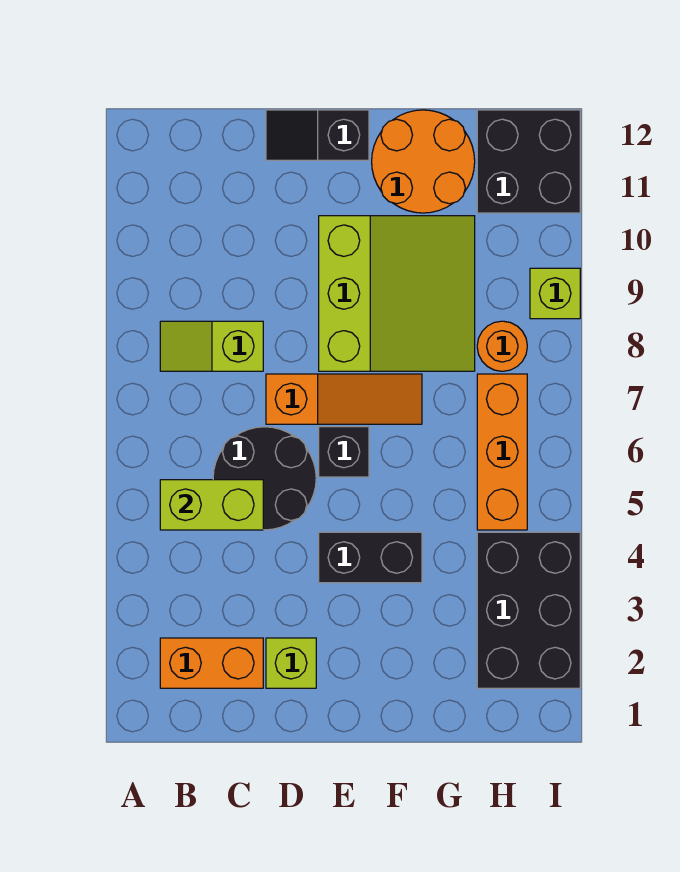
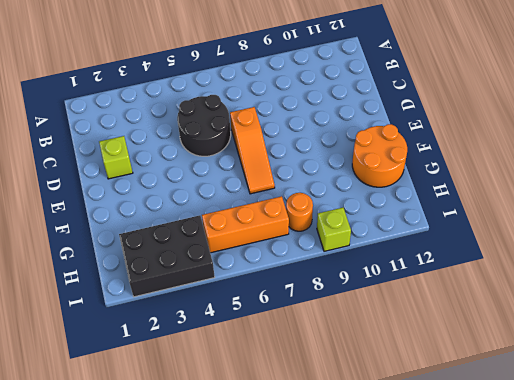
none -> orange 1x2 brick [160,638,263,688]
none -> lime 1x2 slope [160,321,263,371]
none -> black 1x2 slope [266,110,369,160]

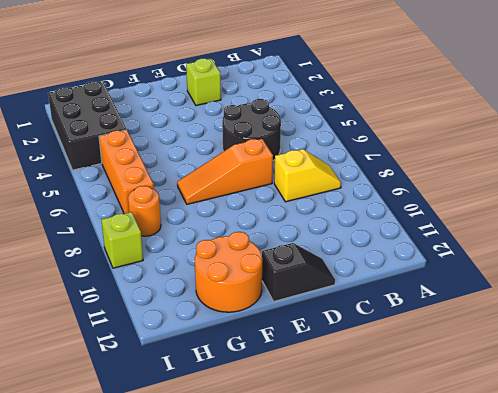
yellow 1x2 slope [274,149,341,202] -> lime 1x2 slope [160,321,263,371]
none -> orange 1x2 brick [160,638,263,688]
none -> black 1x2 brick [319,532,422,583]
none -> black 1x1 brick [319,427,369,477]

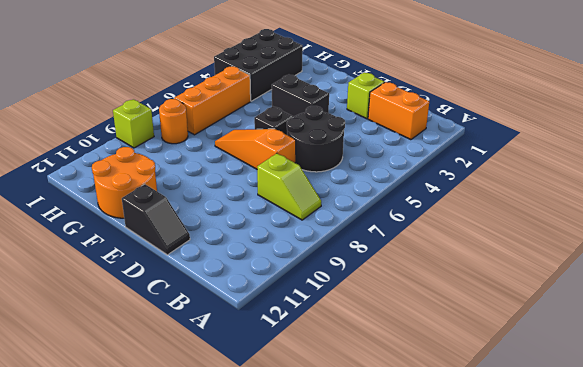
none -> lime 3x3 slope [319,216,475,371]
none -> black 2x2 brick [477,110,580,213]
none -> lime 1x2 brick [160,480,263,530]

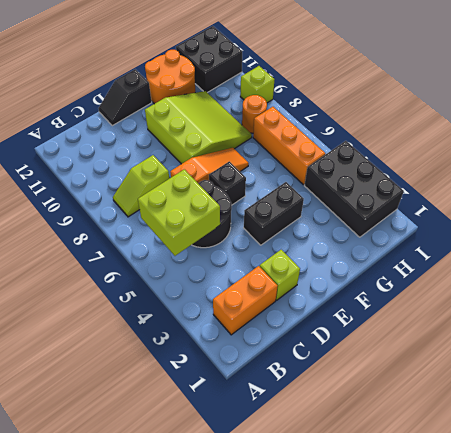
lime 2x2 brick [138,169,220,256] -> lime 1x2 brick [160,480,263,530]

